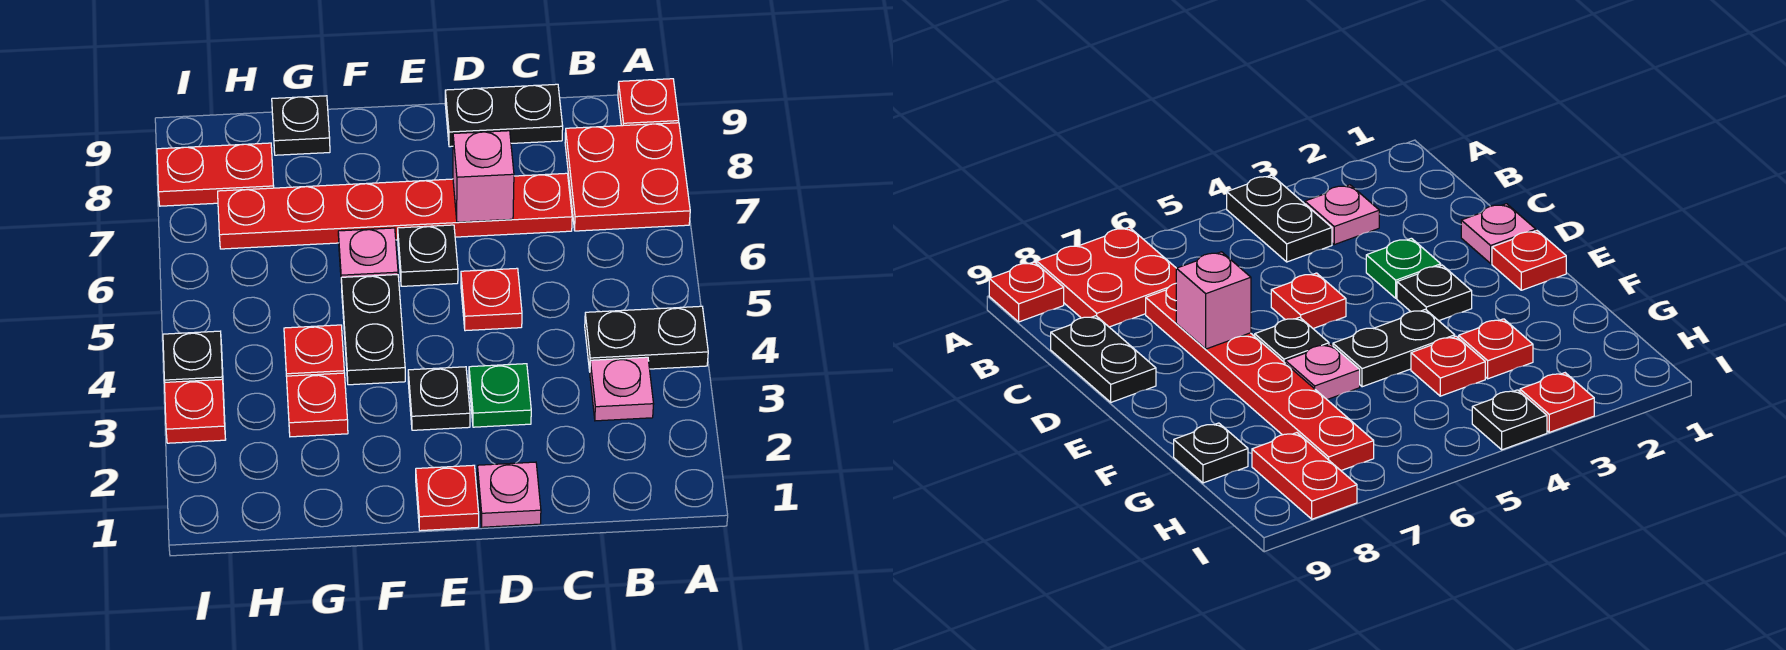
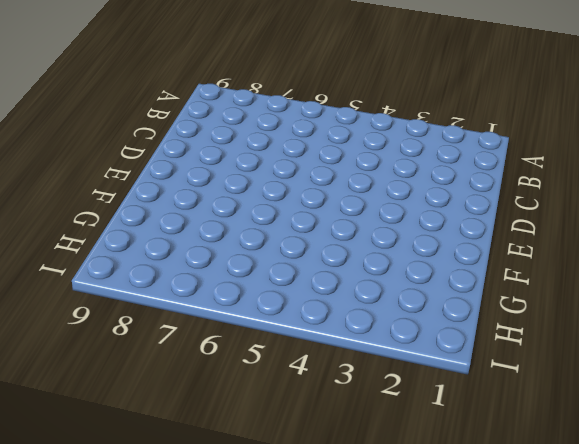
none -> black 1x2 plate [585,306,708,371]
none -> red 2x2 plate [565,123,690,231]
none -> red 1x1 plate [618,79,679,126]

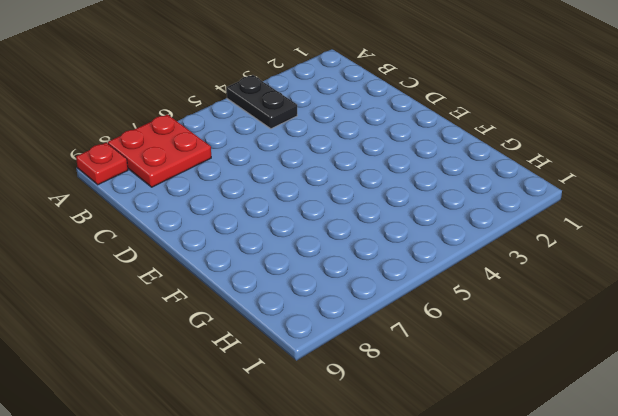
none -> pink 1x1 plate [590,357,654,421]
none -> red 1x6 plate [218,173,572,249]
none -> black 1x2 plate [445,84,563,147]

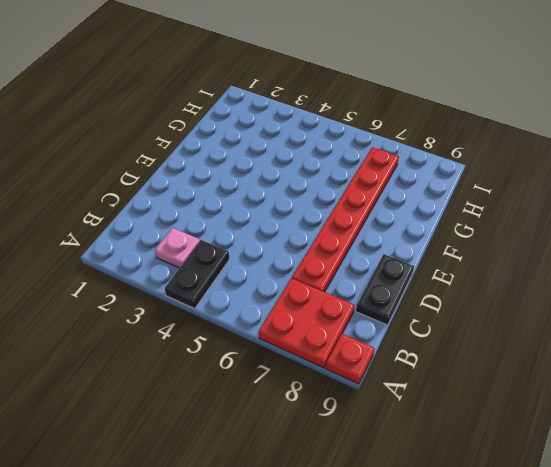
none -> pink 1x1 plate [477,462,541,527]
none -> green 1x1 plate [469,364,531,427]
none -> red 1x1 plate [461,268,522,331]

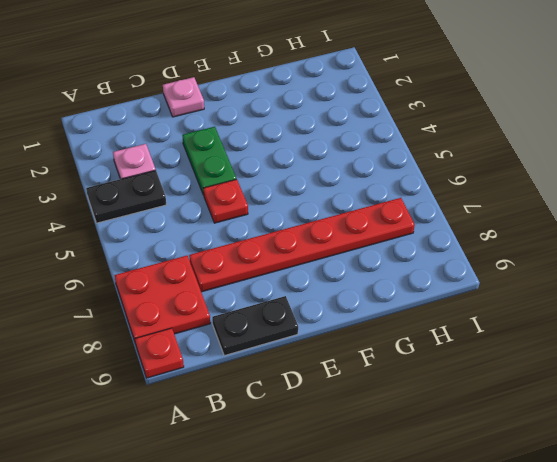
green 1x2 plate [182,127,236,195] -> green 1x1 plate [469,364,531,427]
none -> red 1x1 plate [416,465,479,531]
none -> black 1x1 plate [408,367,470,430]
none -> black 1x1 plate [398,225,458,286]

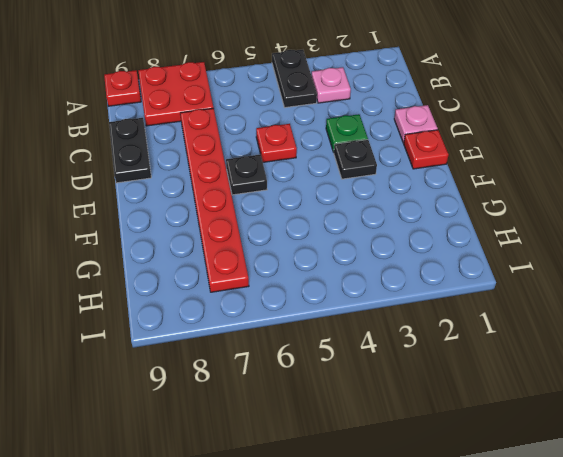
none -> black 1x2 plate [341,275,405,385]
none -> pink 1x1 plate [338,228,398,287]
none -> red 1x1 plate [287,373,348,437]

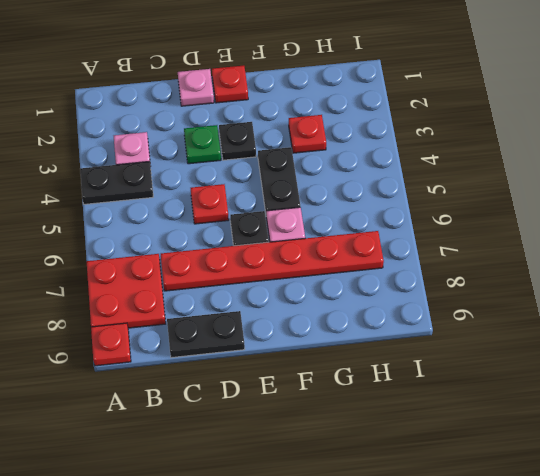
none -> red 1x1 plate [284,325,344,376]
none -> black 1x1 plate [272,96,330,155]
none -> red 1x2 plate [157,143,274,206]

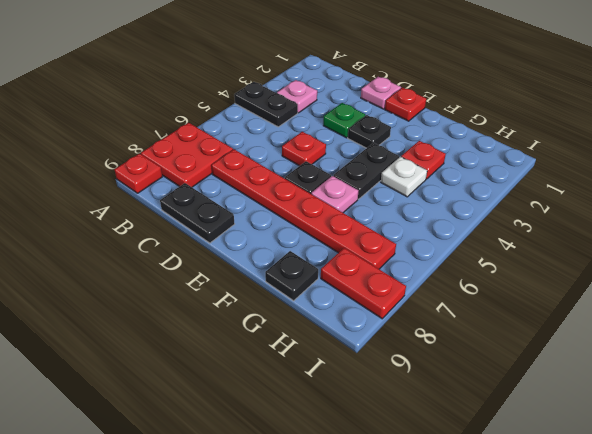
white 1x1 plate [381,157,427,197] -> red 1x1 plate [284,325,344,376]
none -> red 1x1 plate [165,379,226,443]
none -> black 1x1 plate [163,331,223,382]
none -> pink 1x1 brick [453,131,514,222]

